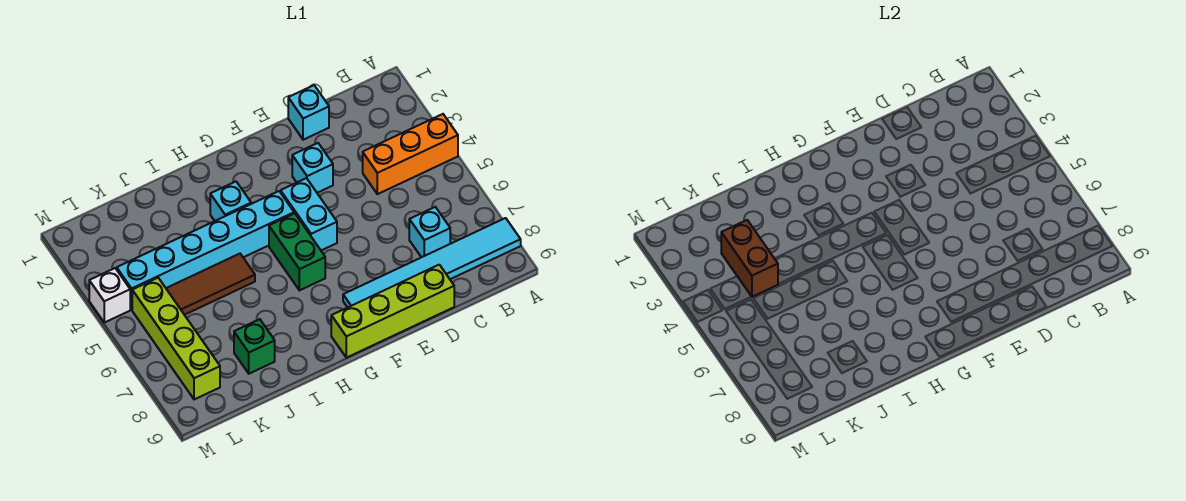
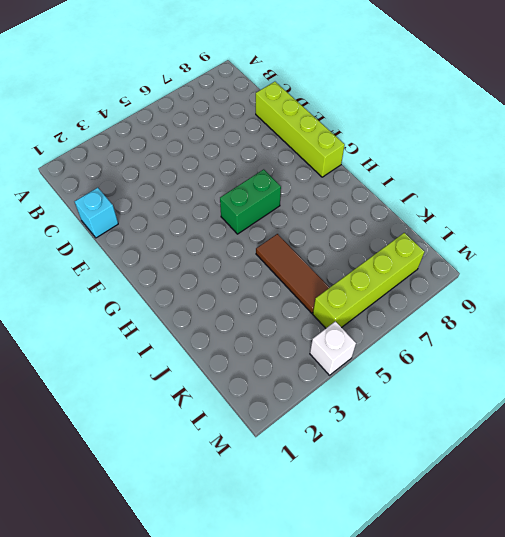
none -> orange 1x3 brick [363,114,458,194]
none -> cyan 1x6 tile [343,218,521,308]
none -> cyan 1x1 brick [409,207,450,257]

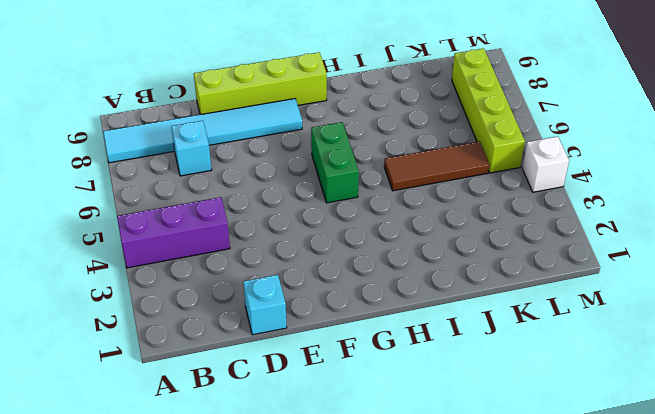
purple 1x3 brick [117,197,230,268] -> orange 1x3 brick [363,114,458,194]
none -> cyan 1x1 brick [292,143,333,193]
none -> cyan 1x2 brick [281,178,337,250]
none -> cyan 1x6 brick [117,191,294,310]

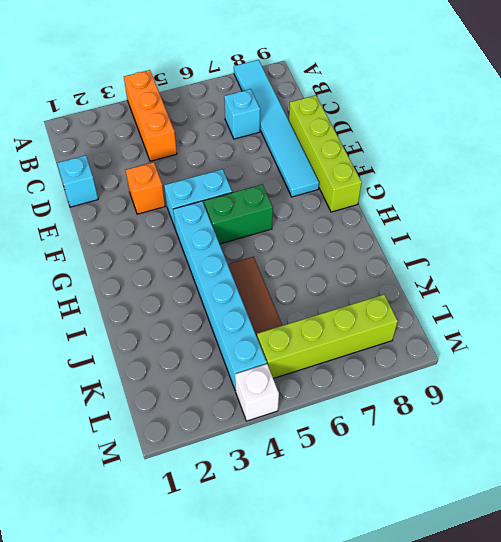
orange 1x1 brick [126,162,165,214] -> cyan 1x1 brick [292,143,333,193]
none -> cyan 1x1 brick [210,182,251,221]
none -> green 1x1 brick [234,319,275,374]
none -> brown 1x2 brick [721,220,778,297]

